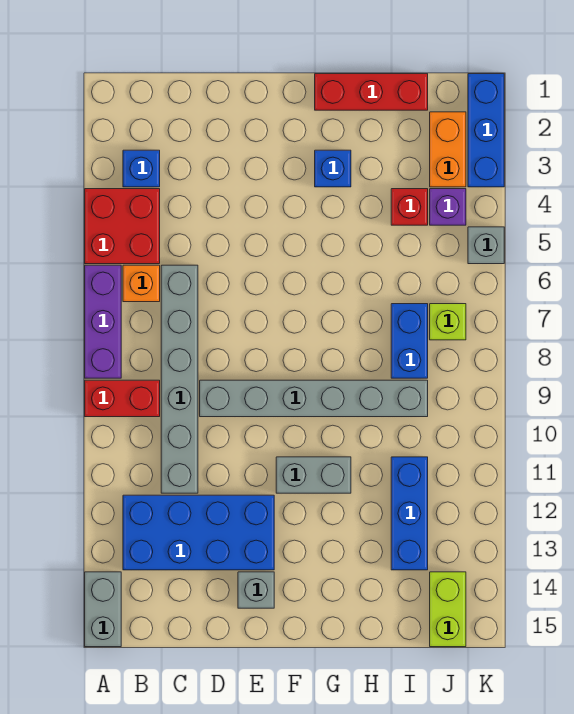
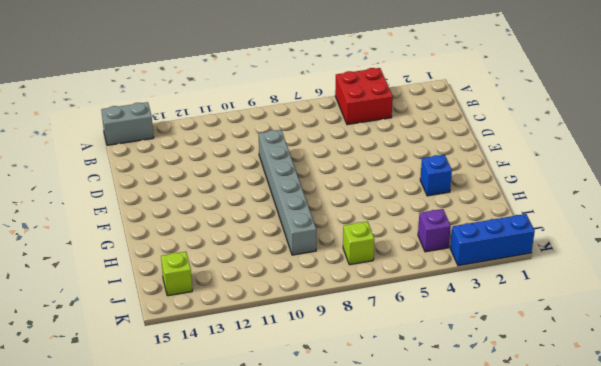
lime 1x1 brick [161,252,192,296] -> lime 1x2 brick [430,572,466,647]
none -> purple 1x3 brick [85,265,121,378]
none -> red 1x2 brick [85,380,160,417]
none -> blue 1x1 brick [123,150,160,187]

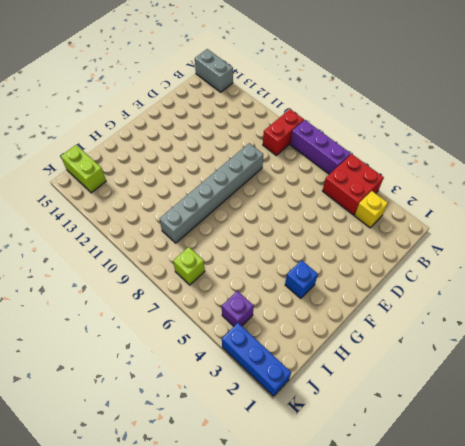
yellow 1x1 brick [354,191,388,228] -> blue 1x1 brick [123,150,160,187]
none -> orange 1x1 brick [123,265,160,302]
none -> blue 2x4 brick [123,495,274,570]
none -> grey 1x6 brick [161,265,198,493]

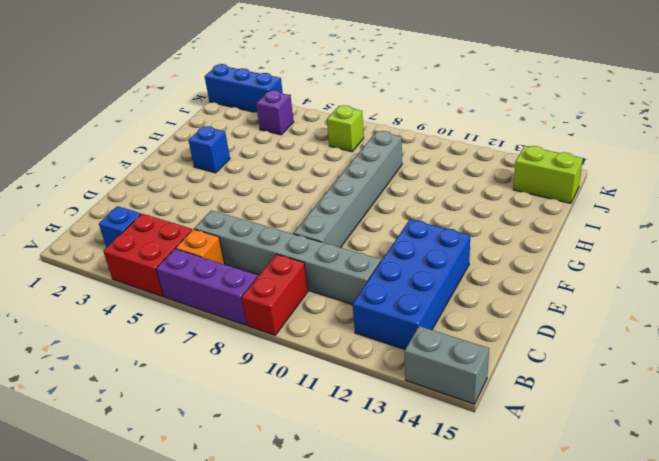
none -> grey 1x1 brick [238,572,274,608]
none -> grey 1x2 brick [276,457,351,493]
none -> red 1x3 brick [315,74,428,110]

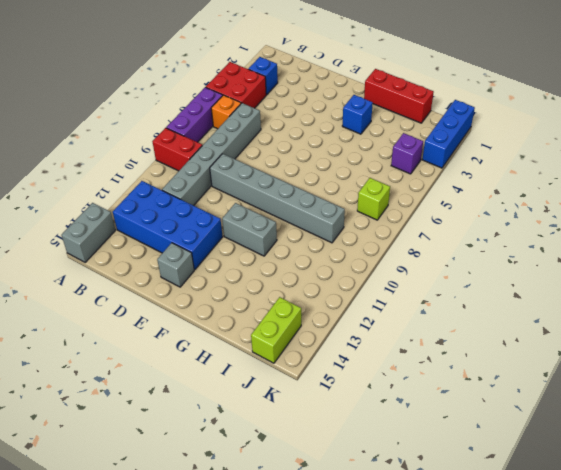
none -> red 1x1 brick [391,189,428,225]
none -> blue 1x2 brick [391,304,428,378]
none -> blue 1x3 brick [391,457,428,570]

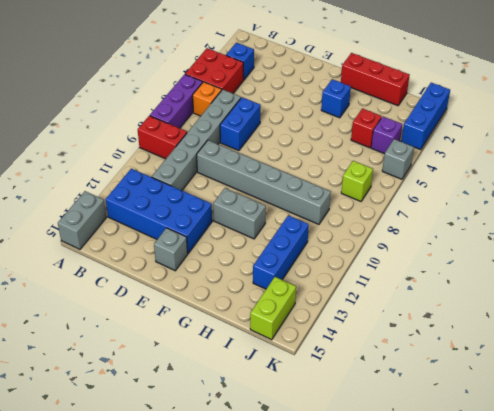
blue 1x2 brick [220,97,261,151] -> blue 1x2 brick moved to [391,304,428,378]
none -> orange 1x2 brick [430,112,466,187]

